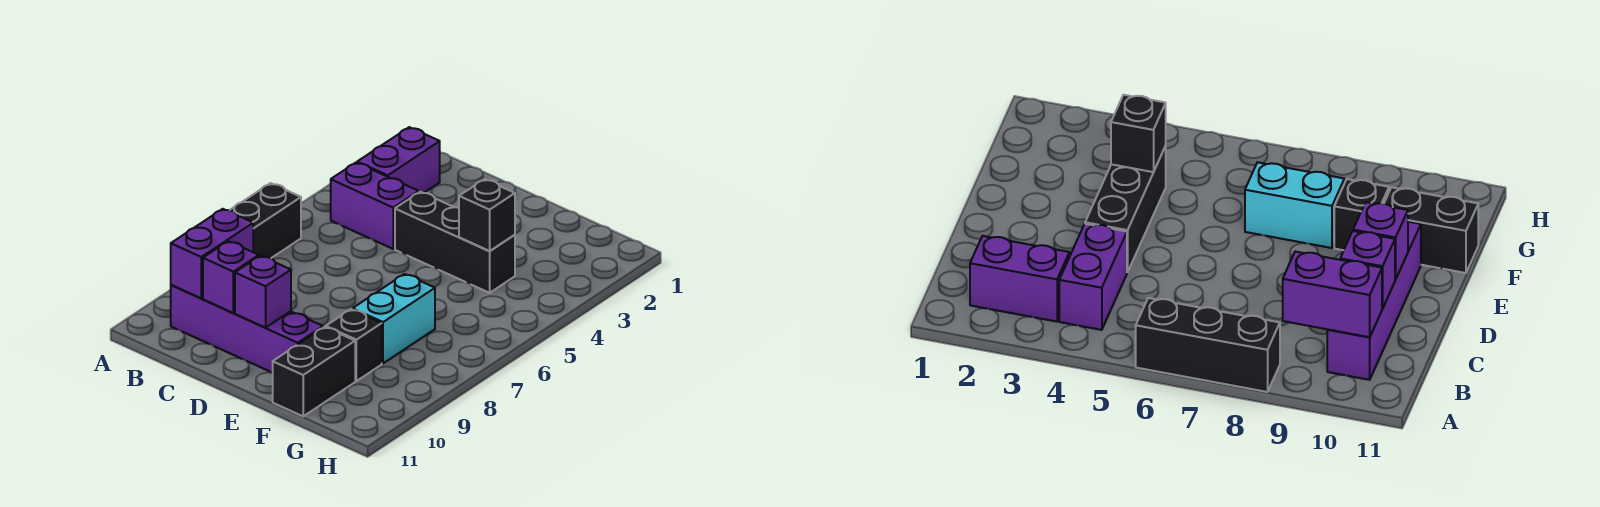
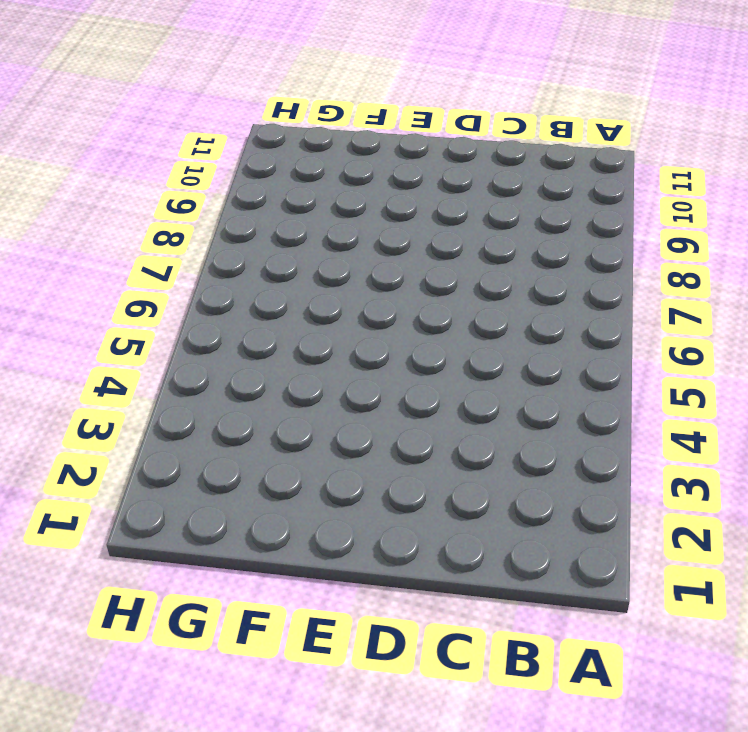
none -> black 1x3 brick [230,183,301,258]
none -> purple 1x2 brick [357,127,440,193]
none -> purple 1x2 brick [331,163,419,249]

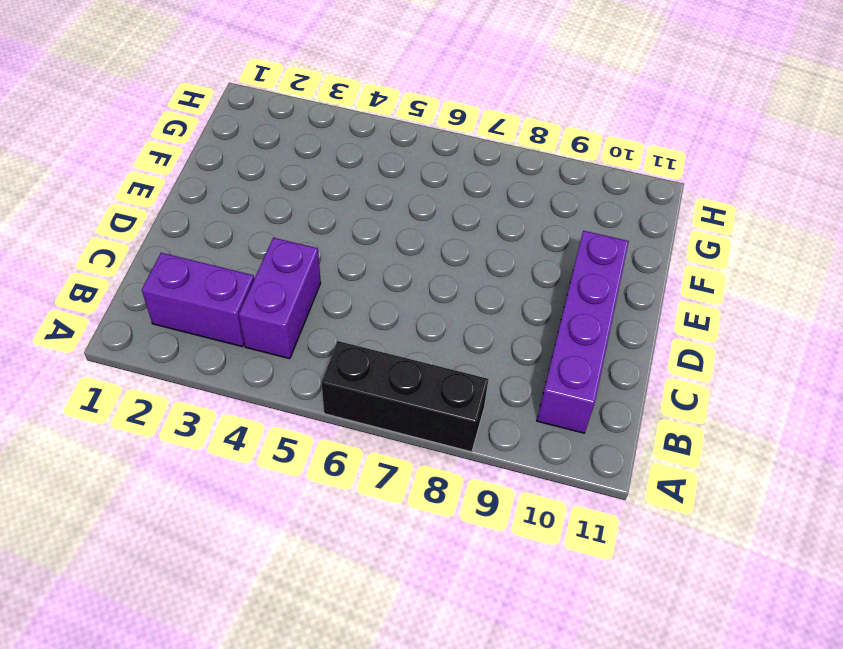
none -> black 1x3 brick [395,192,515,293]
none -> cyan 1x2 brick [353,274,435,363]
none -> black 1x1 brick [326,309,382,381]

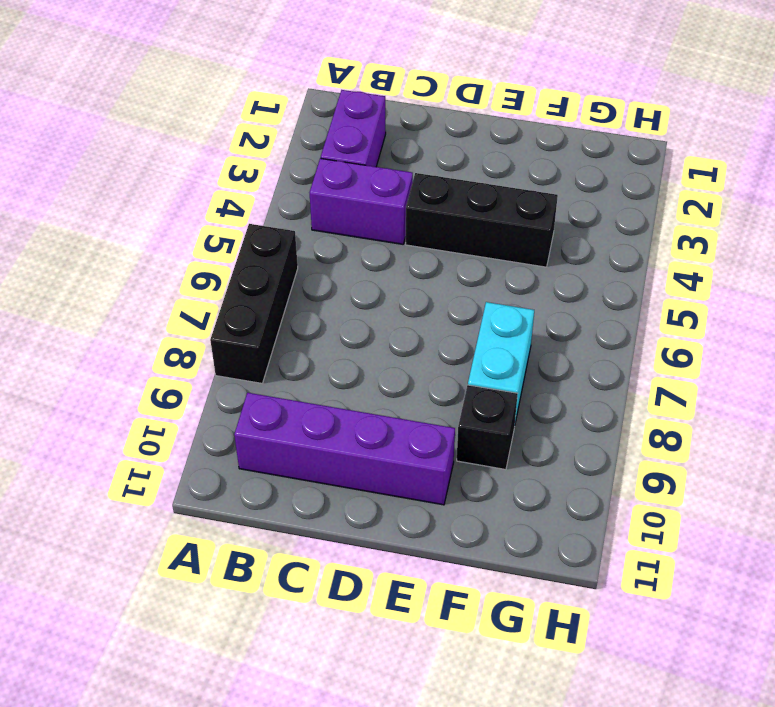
none -> black 1x2 brick [273,327,355,416]
none -> purple 1x2 brick [171,209,253,298]
none -> purple 1x1 brick [203,241,259,313]

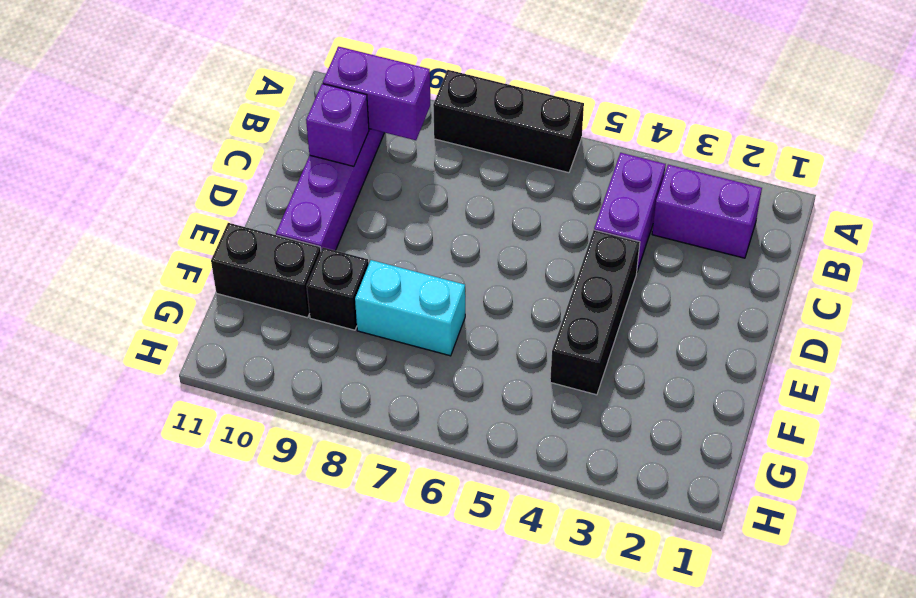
none -> purple 1x1 brick [235,256,291,328]
none -> black 1x1 brick [459,179,515,251]

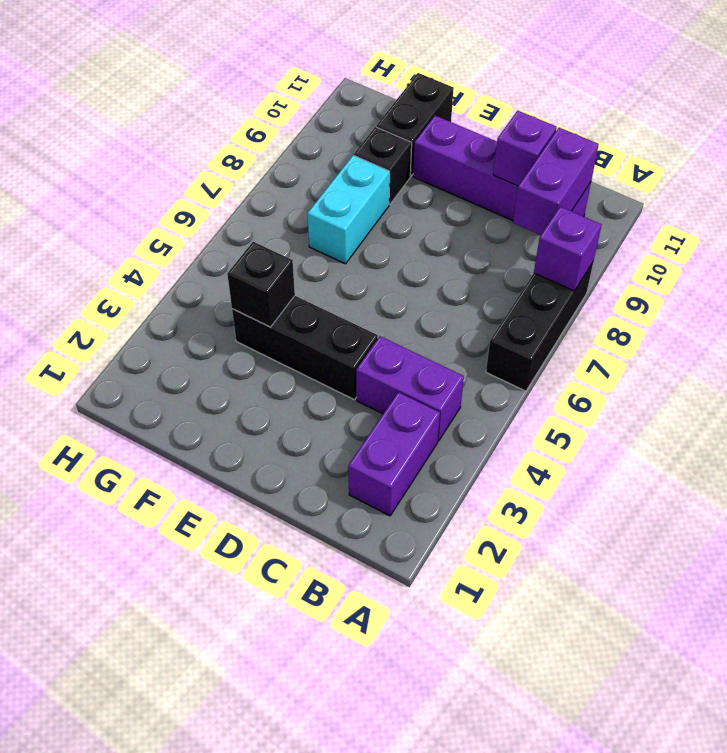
purple 1x1 brick [534,207,602,291] -> purple 1x1 brick moved to [235,256,291,328]

